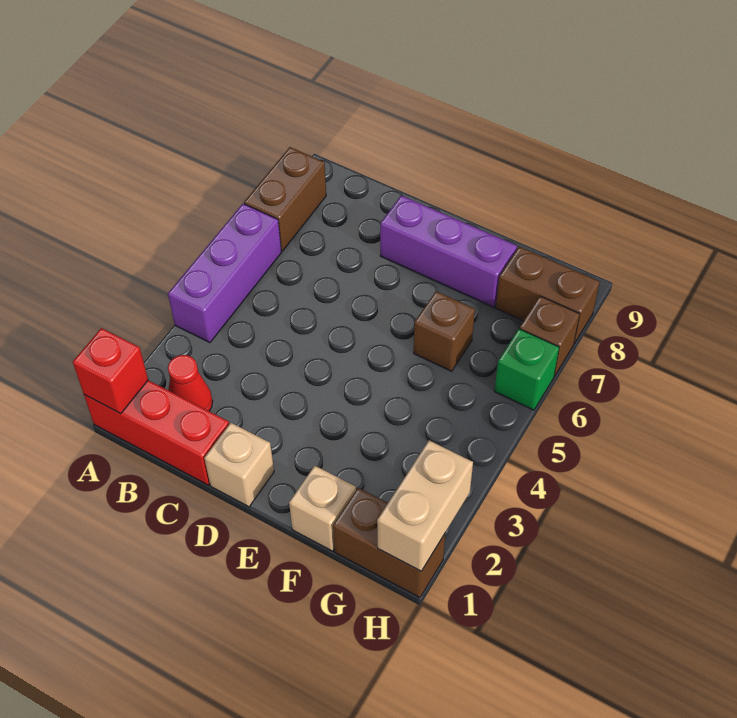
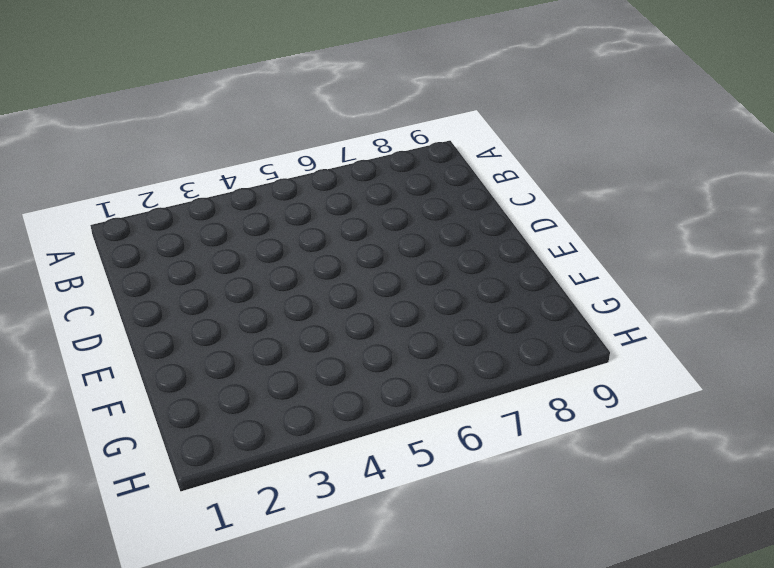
none -> red 1x3 brick [84,380,229,485]
none -> purple 1x3 brick [168,204,281,343]
none -> brown 1x2 brick [244,147,326,251]

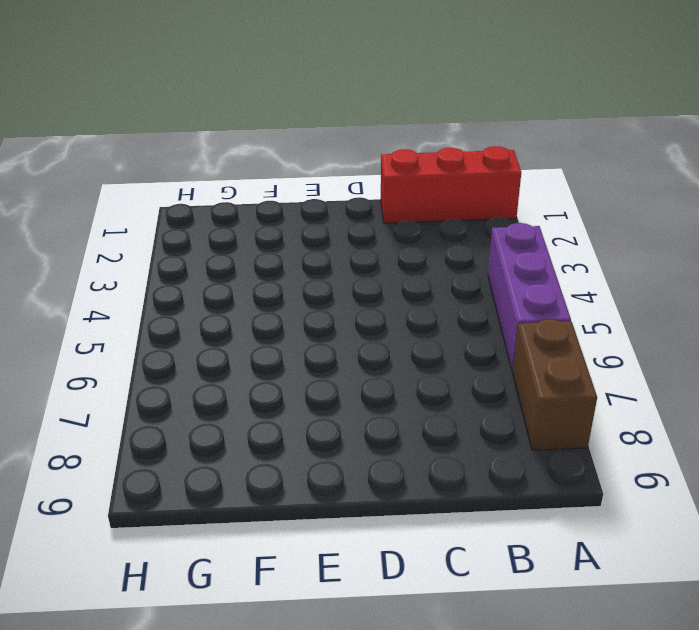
none -> red 1x1 cone [168,355,213,411]
none -> tan 1x1 brick [204,423,274,507]
none -> purple 1x3 brick [380,195,517,307]

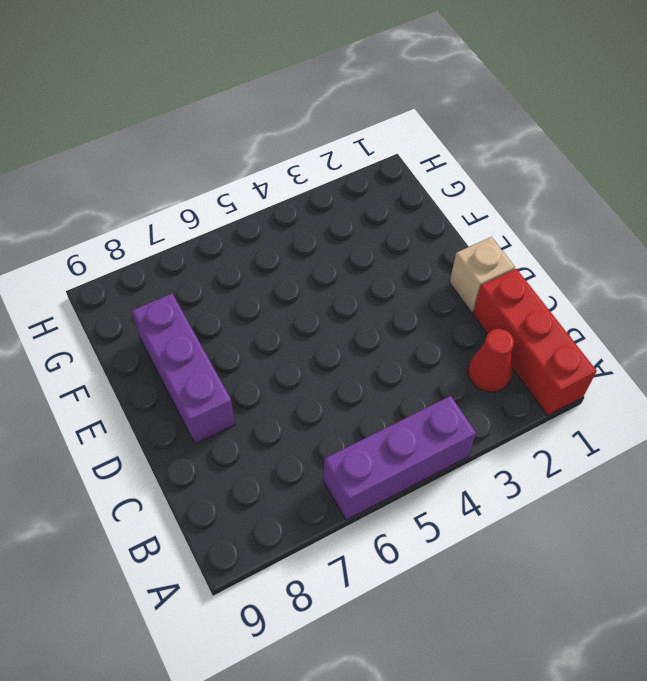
none -> brown 1x2 brick [244,147,326,251]
none -> tan 1x1 brick [289,466,356,551]
none -> brown 1x1 brick [414,291,475,371]

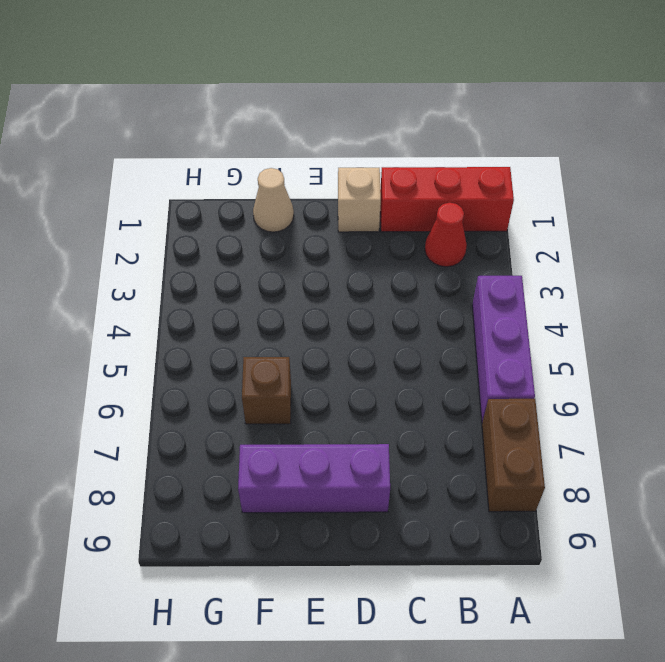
tan 1x1 cone [253,168,294,232] -> tan 1x1 brick [289,466,356,551]
none -> brown 1x2 brick [333,488,445,598]
none -> brown 1x2 brick [496,247,599,344]
none -> green 1x1 brick [494,329,559,410]

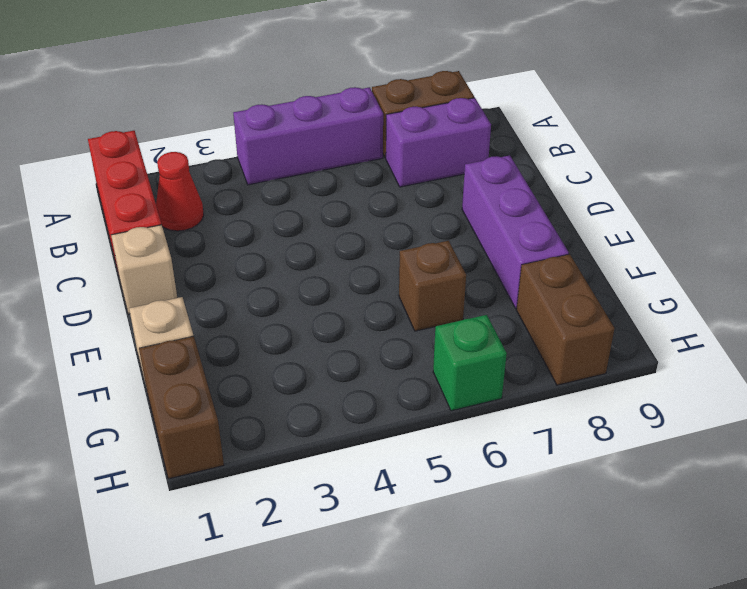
purple 1x2 brick [386,98,491,187] -> none
none -> brown 1x1 brick [520,296,580,376]
none -> red 1x1 brick [73,328,148,413]
none -> tan 1x2 brick [377,440,473,571]

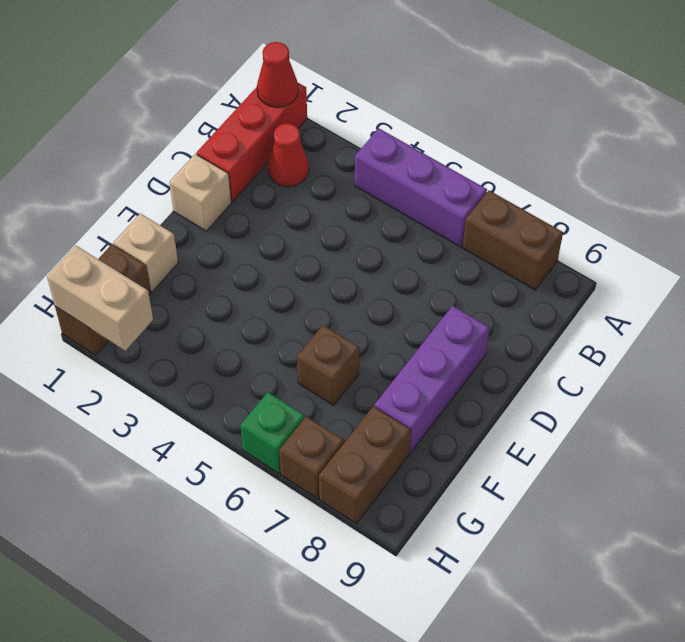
red 1x1 cone [257,42,298,107] -> red 1x1 brick [73,328,148,413]

